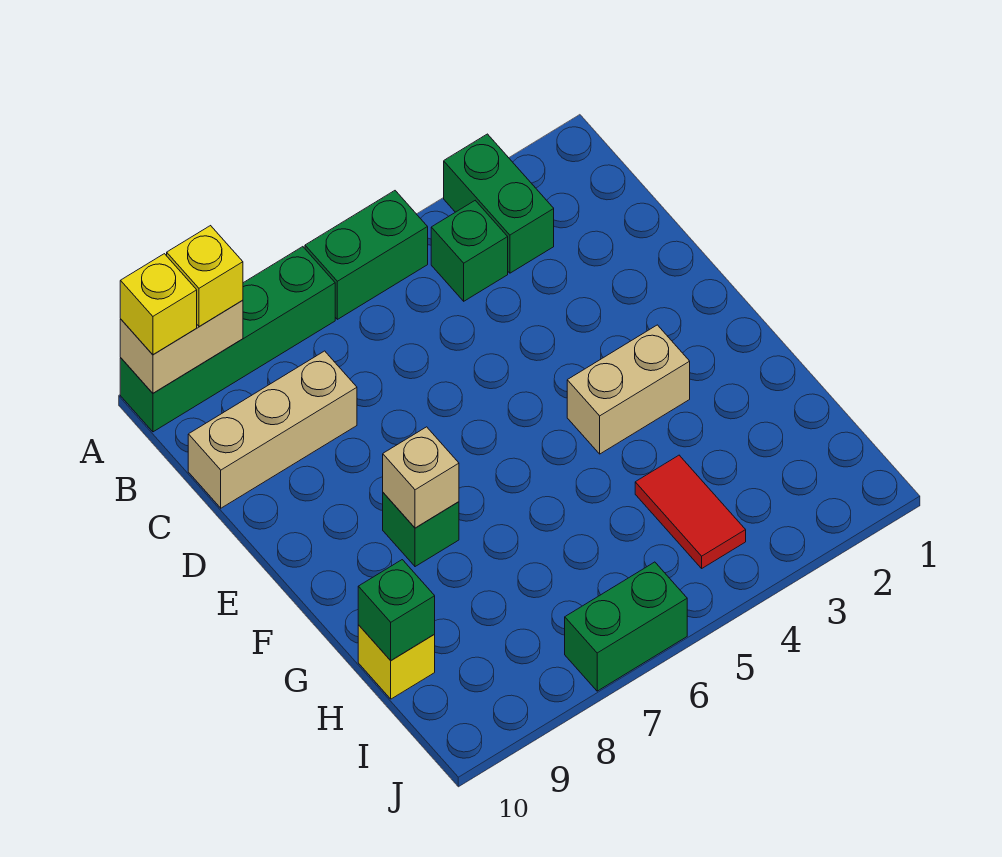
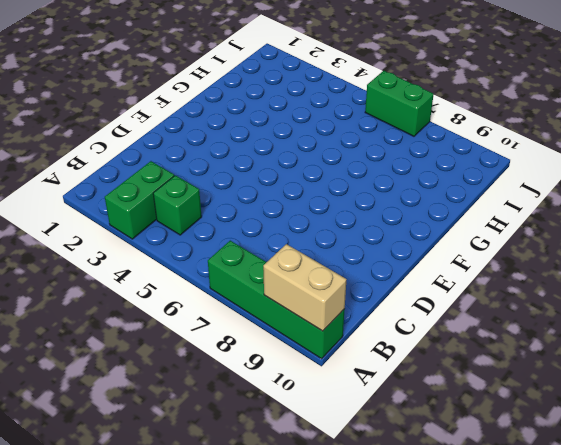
none -> green 1x2 brick [305,191,428,319]
none -> tan 1x3 brick [188,351,357,508]
none -> tan 1x2 brick [567,325,690,454]

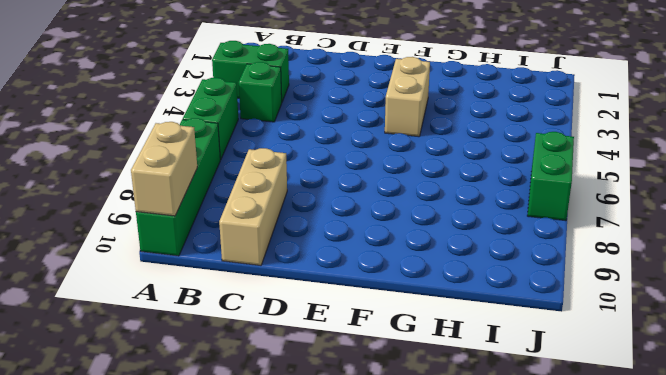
none -> green 1x1 brick [383,493,459,567]
none -> red 1x2 tile [635,455,746,568]
none -> yellow 1x1 brick [358,625,435,699]

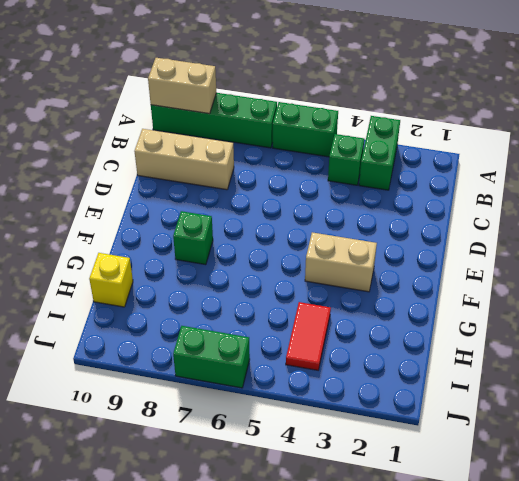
none -> tan 1x1 brick [383,427,459,528]
none -> green 1x1 brick [358,560,435,660]
none -> yellow 1x1 brick [167,226,243,326]

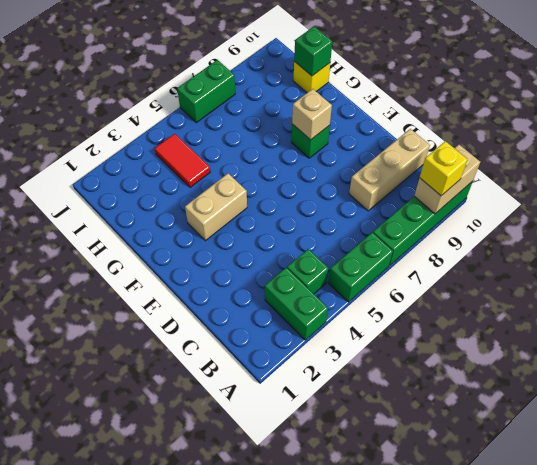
none -> yellow 1x1 brick [120,254,197,354]

